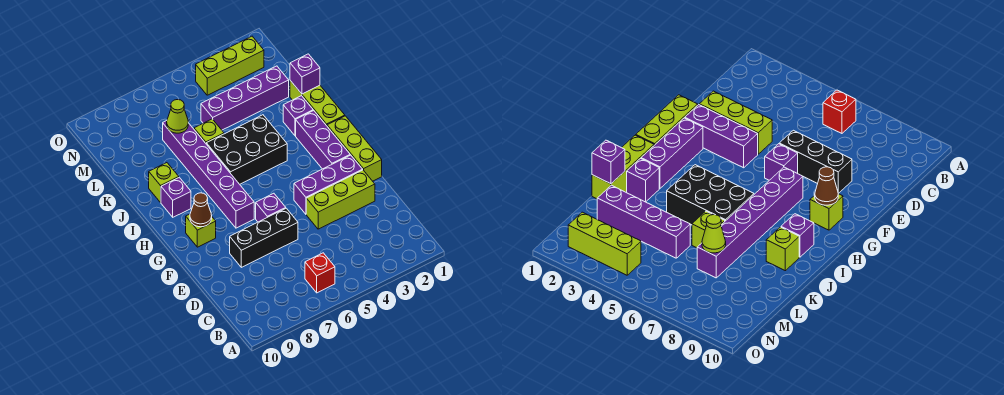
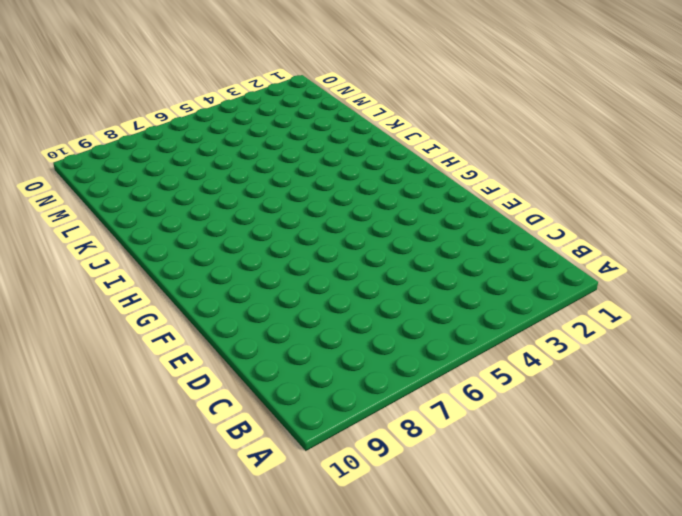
none -> red 1x1 brick [305,253,335,293]
none -> lime 1x3 brick [306,170,375,229]
none -> black 1x3 brick [230,208,298,267]

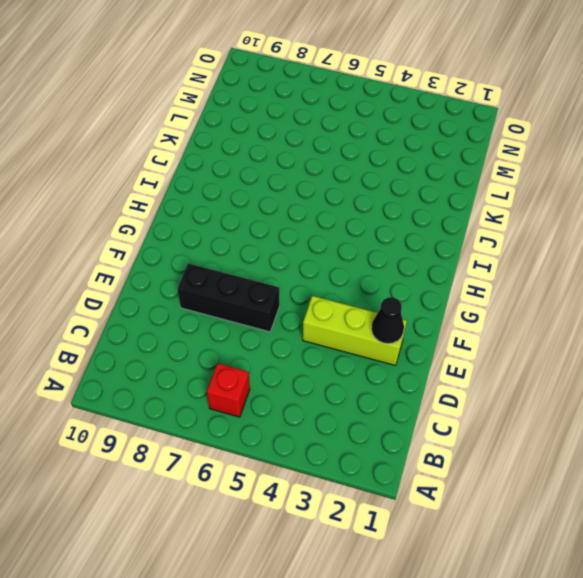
black 1x1 cone [372,297,404,344] -> none
none -> lime 1x3 brick [327,116,382,181]
none -> purple 1x3 brick [294,155,363,214]
none -> purple 1x1 brick [256,193,286,222]

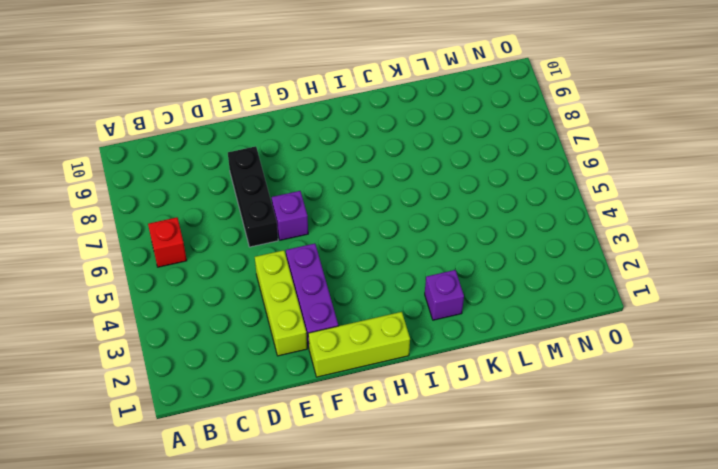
none -> purple 1x3 brick [296,110,350,169]
none -> purple 1x6 brick [163,121,254,228]
none -> lime 1x1 brick [186,214,216,247]

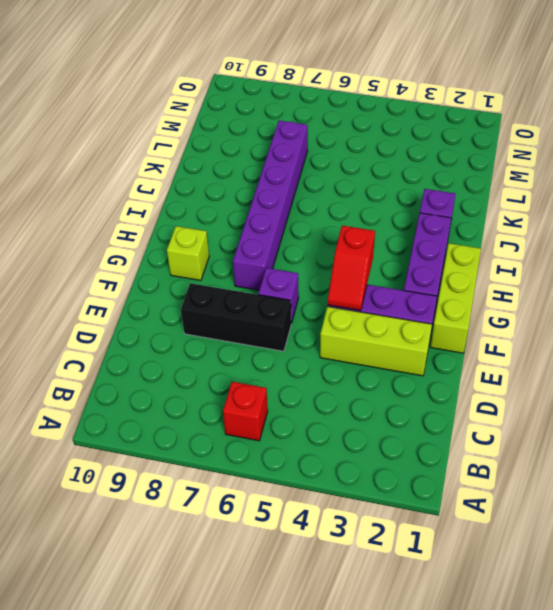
red 1x2 slope [328,226,375,310] -> none
none -> lime 1x3 brick [290,81,345,126]
none -> black 2x3 brick [206,115,287,184]
none -> purple 1x1 brick [161,177,191,217]

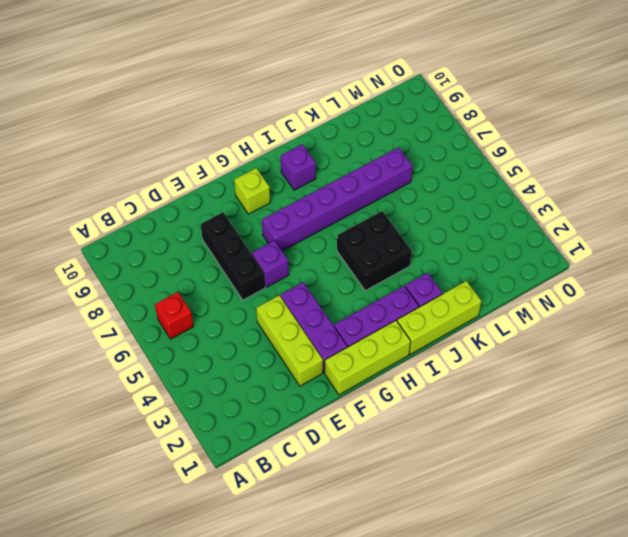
black 2x2 brick [337,211,412,291] -> black 2x3 brick [206,115,287,184]
none -> lime 1x1 brick [149,163,179,202]
none -> lime 1x1 brick [194,119,224,143]
none -> purple 1x4 brick [201,66,289,130]

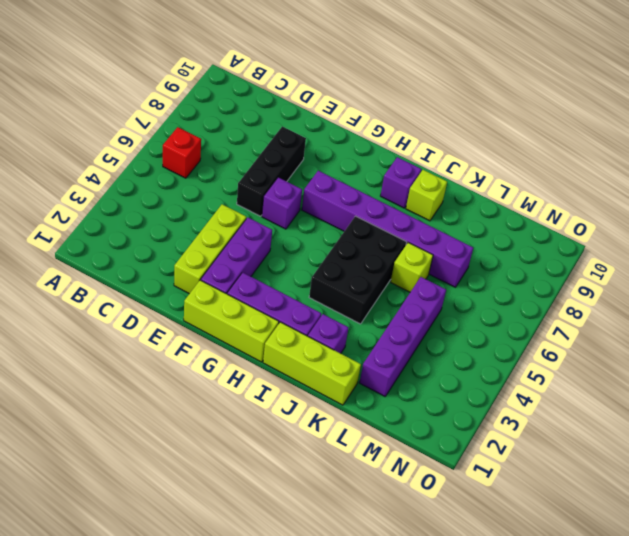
none -> lime 1x1 brick [186,214,216,247]
none -> lime 1x3 brick [196,36,264,95]
none -> brown 1x1 cone [190,193,212,227]

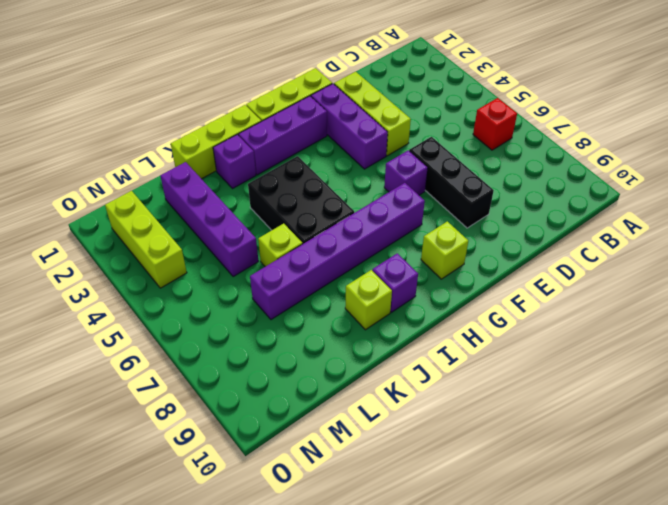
none -> brown 1x1 cone [190,193,212,227]
none -> purple 1x1 brick [290,54,320,94]
none -> lime 1x1 cone [167,100,188,133]

